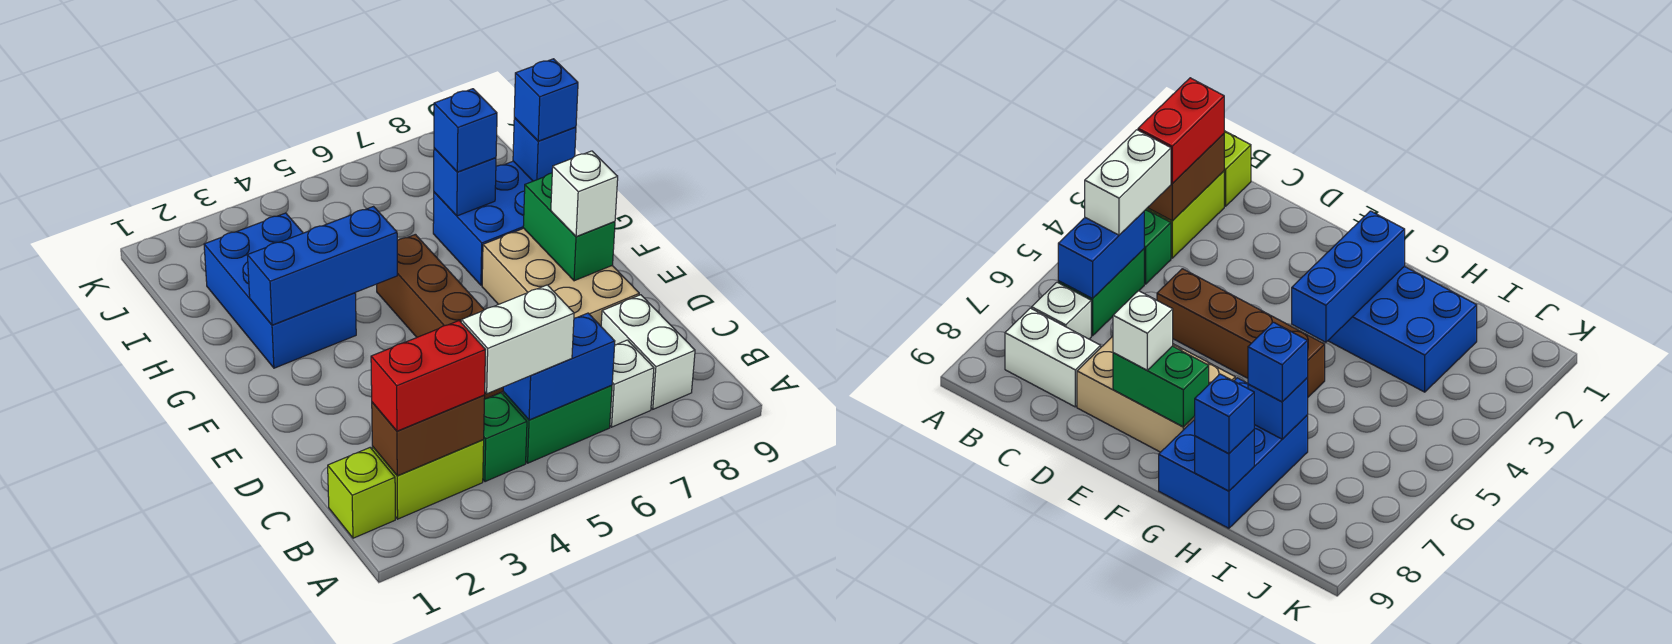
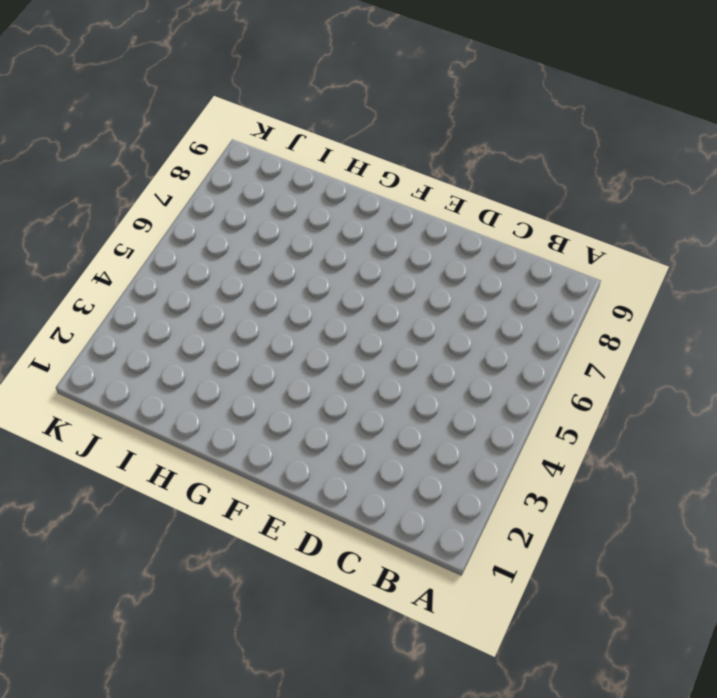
none -> lime 1x1 brick [328,448,395,538]
none -> lime 1x2 brick [372,440,484,519]
none -> green 1x1 brick [483,393,527,482]

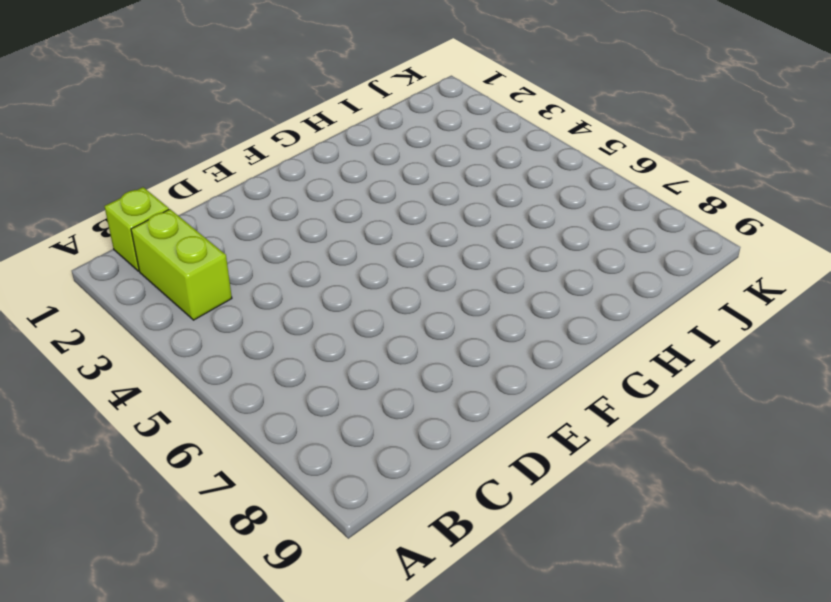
none -> green 1x1 brick [483,393,527,482]
none -> green 1x2 brick [503,385,612,463]
none -> white 1x1 brick [610,340,654,427]

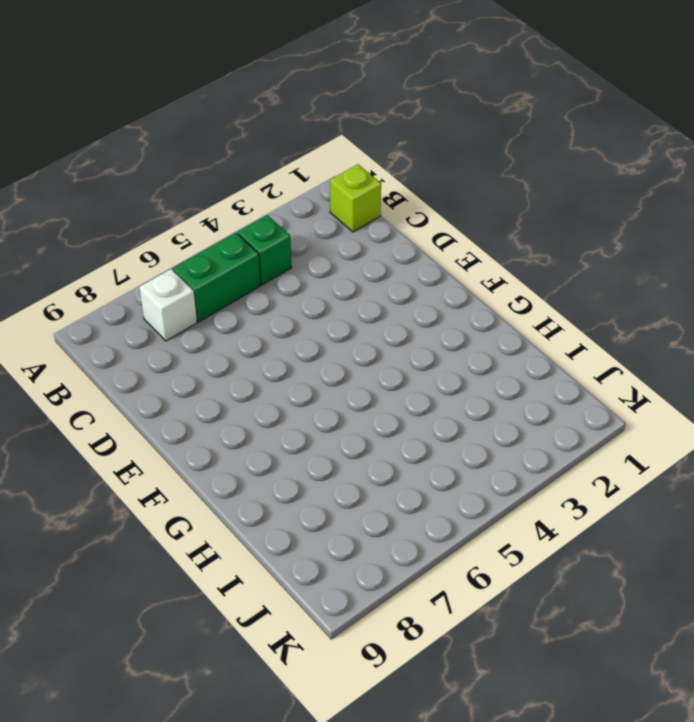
none -> lime 1x2 brick [372,440,484,519]
none -> white 1x2 brick [601,295,695,409]
none -> brown 1x4 brick [377,234,503,399]

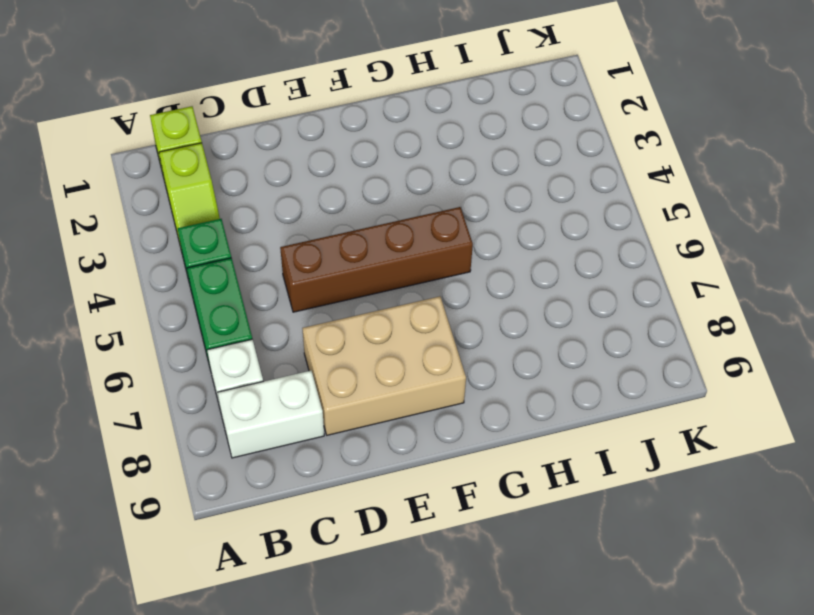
lime 1x2 slope [159,143,220,251] -> lime 1x2 brick [372,440,484,519]
none -> blue 2x3 brick [204,213,356,368]
none -> blue 2x3 brick [433,161,533,285]
none -> brown 1x2 brick [372,395,485,476]

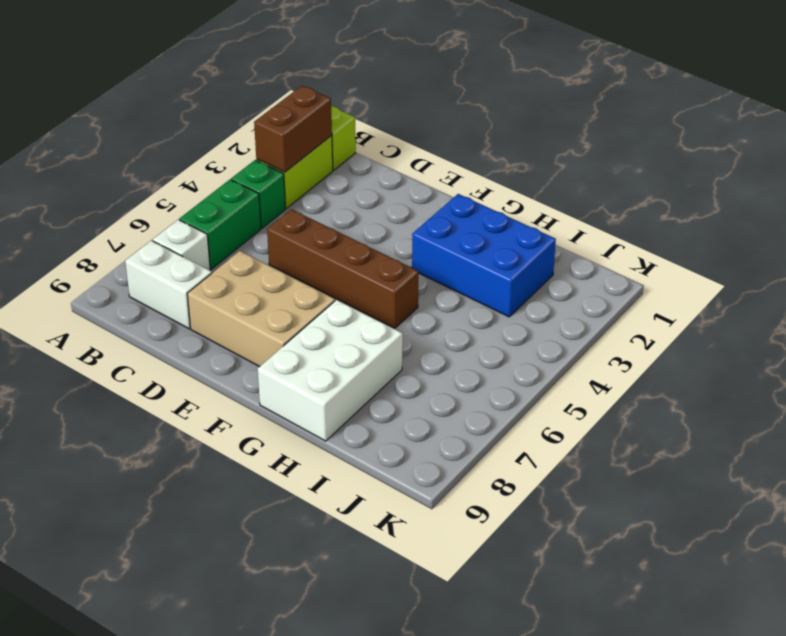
white 2x3 brick [258,300,403,441] -> blue 2x3 brick [433,161,533,285]
none -> blue 1x2 brick [503,313,615,420]
none -> green 1x2 brick [523,173,615,281]
none -> blue 1x3 brick [247,207,397,325]

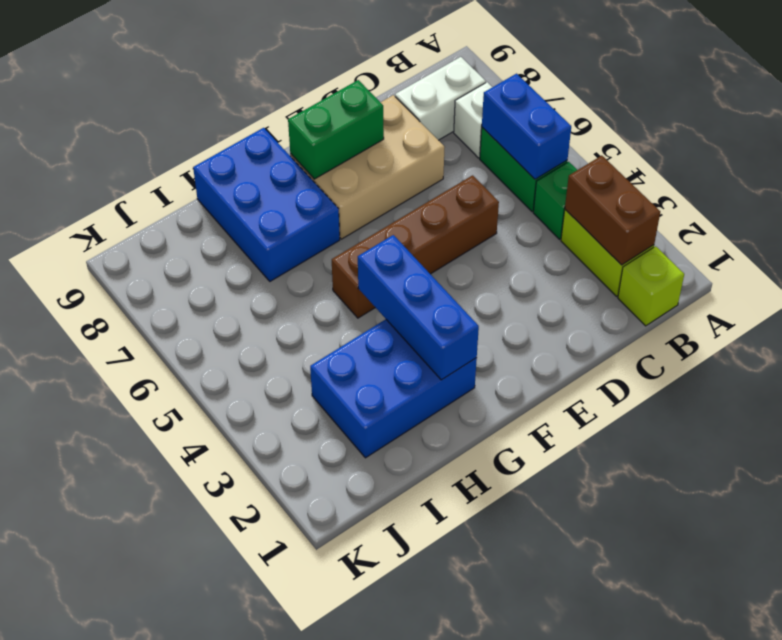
none -> blue 1x1 brick [434,148,496,216]
none -> blue 1x1 brick [513,118,576,181]
none -> red 1x2 brick [371,321,485,431]

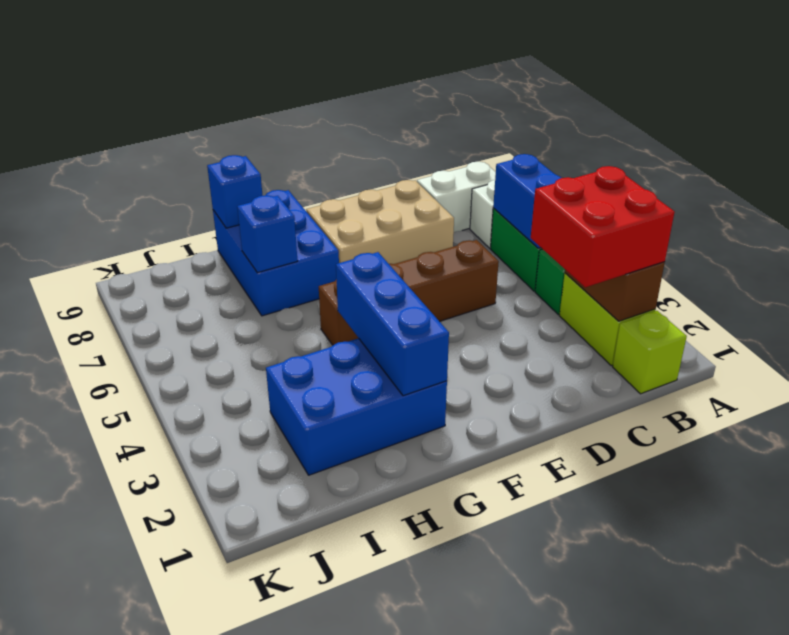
red 2x2 brick [531,166,674,287] -> red 1x2 brick [371,321,485,431]
none -> green 1x2 brick [523,173,615,281]
none -> white 1x2 brick [461,285,574,394]
none -> white 1x1 brick [551,151,618,237]

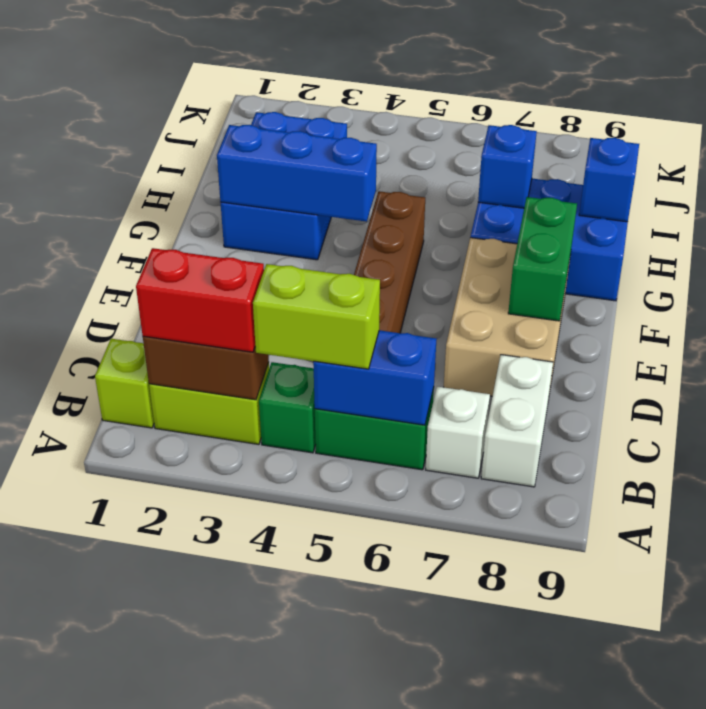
lime 1x2 brick [253,264,380,369] -> white 1x2 brick [461,285,574,394]
none -> white 1x1 brick [551,151,618,237]
none -> blue 1x1 brick [434,89,497,172]
none -> blue 1x1 brick [514,59,578,141]

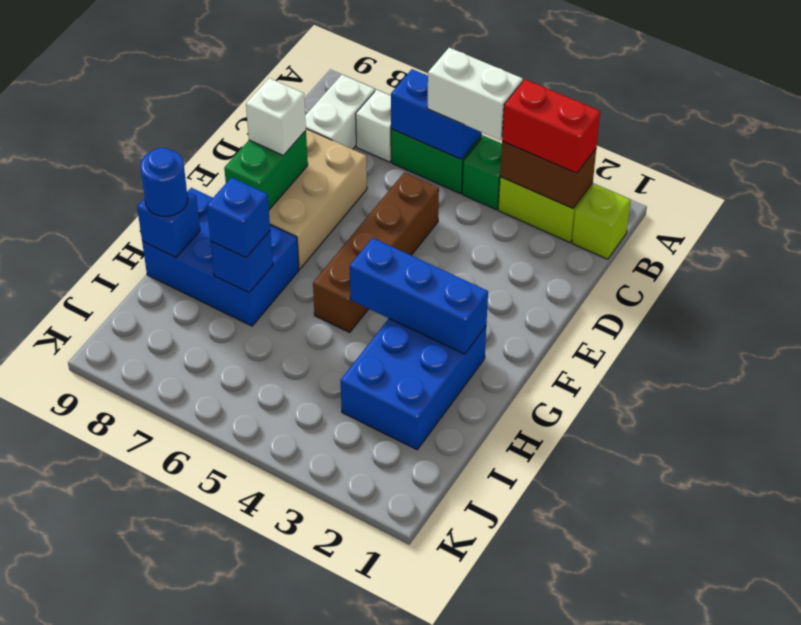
blue 1x1 round brick [140,148,188,216] -> blue 1x1 brick [514,59,578,141]

